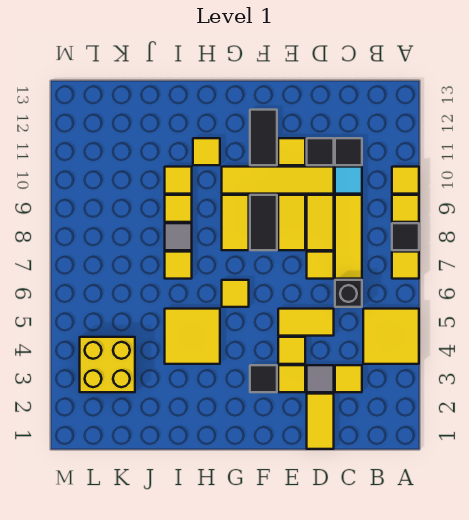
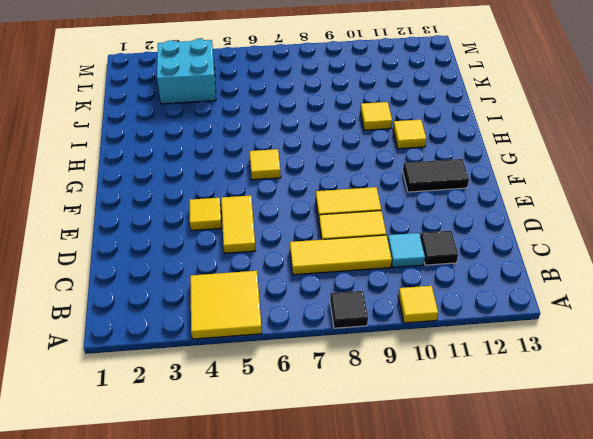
cyan 2x2 brick [157,39,216,104] -> yellow 2x2 brick [80,337,135,392]
none -> yellow 1x1 tile [392,252,419,279]
none -> yellow 1x1 tile [392,195,419,222]
none -> yellow 1x1 tile [335,365,362,392]
none -> black 1x1 brick [335,280,362,307]

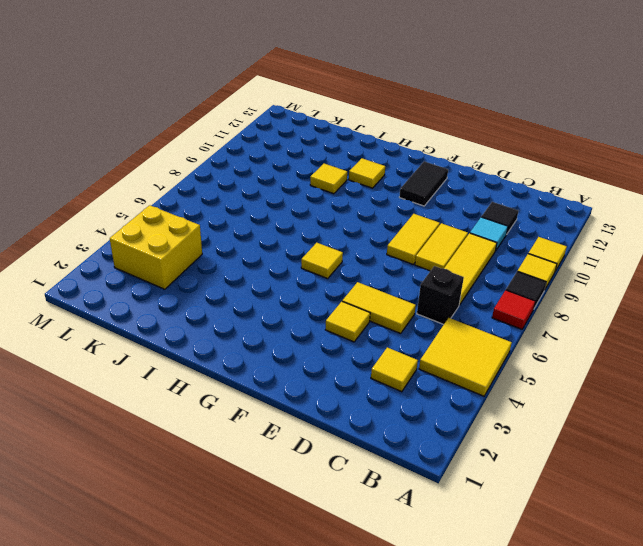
red 1x1 tile [492,290,535,329] -> yellow 1x1 tile [392,252,419,279]
none -> yellow 1x2 tile [307,394,334,449]
none -> grey 1x1 tile [307,365,334,392]
none -> yellow 1x1 tile [307,252,334,279]
none -> yellow 1x4 tile [222,167,334,194]

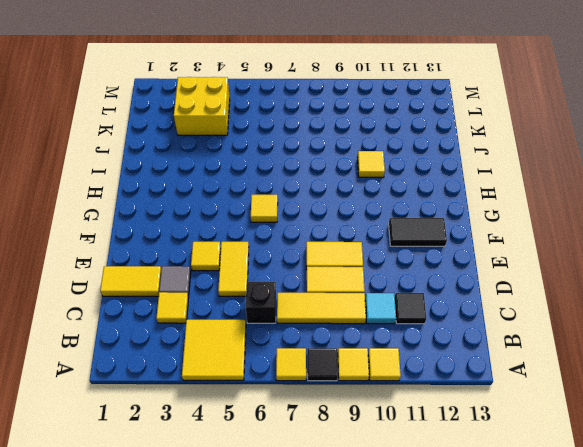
none -> yellow 1x1 tile [307,252,334,279]
none -> yellow 1x4 tile [222,167,334,194]
none -> black 1x1 tile [307,138,334,165]
none -> yellow 1x1 tile [278,365,305,392]

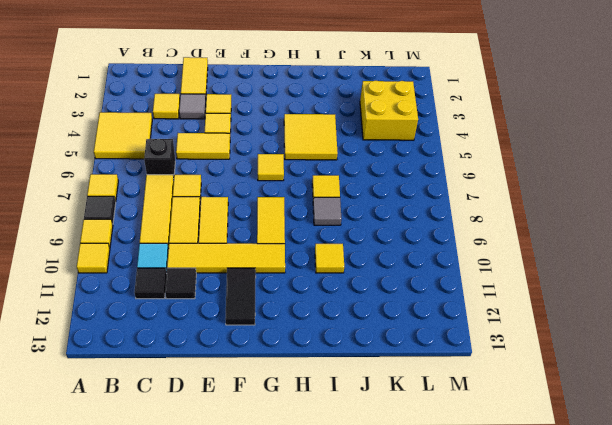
none -> yellow 1x1 tile [278,138,305,165]
none -> black 1x1 tile [250,365,277,392]
none -> black 1x2 tile [250,195,277,250]
none -> yellow 1x1 tile [193,138,220,165]

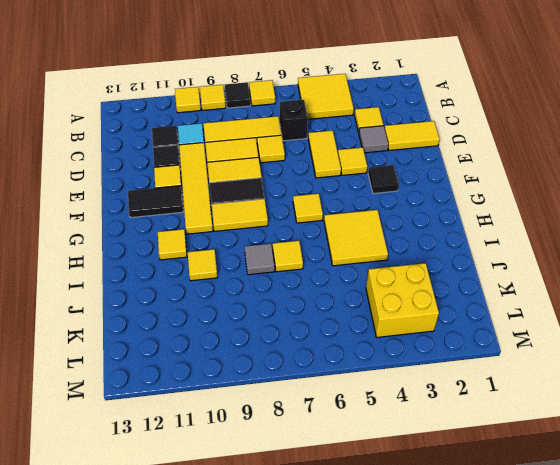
none -> yellow 1x1 tile [278,365,305,392]
none -> yellow 1x1 tile [165,195,192,222]

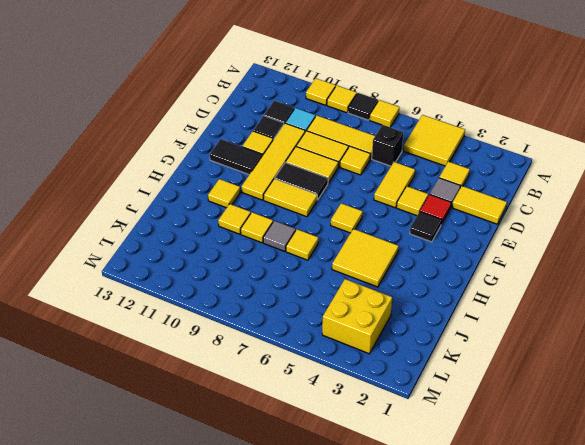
red 1x1 tile [420,194,451,224] -> yellow 1x1 tile [278,365,305,392]

